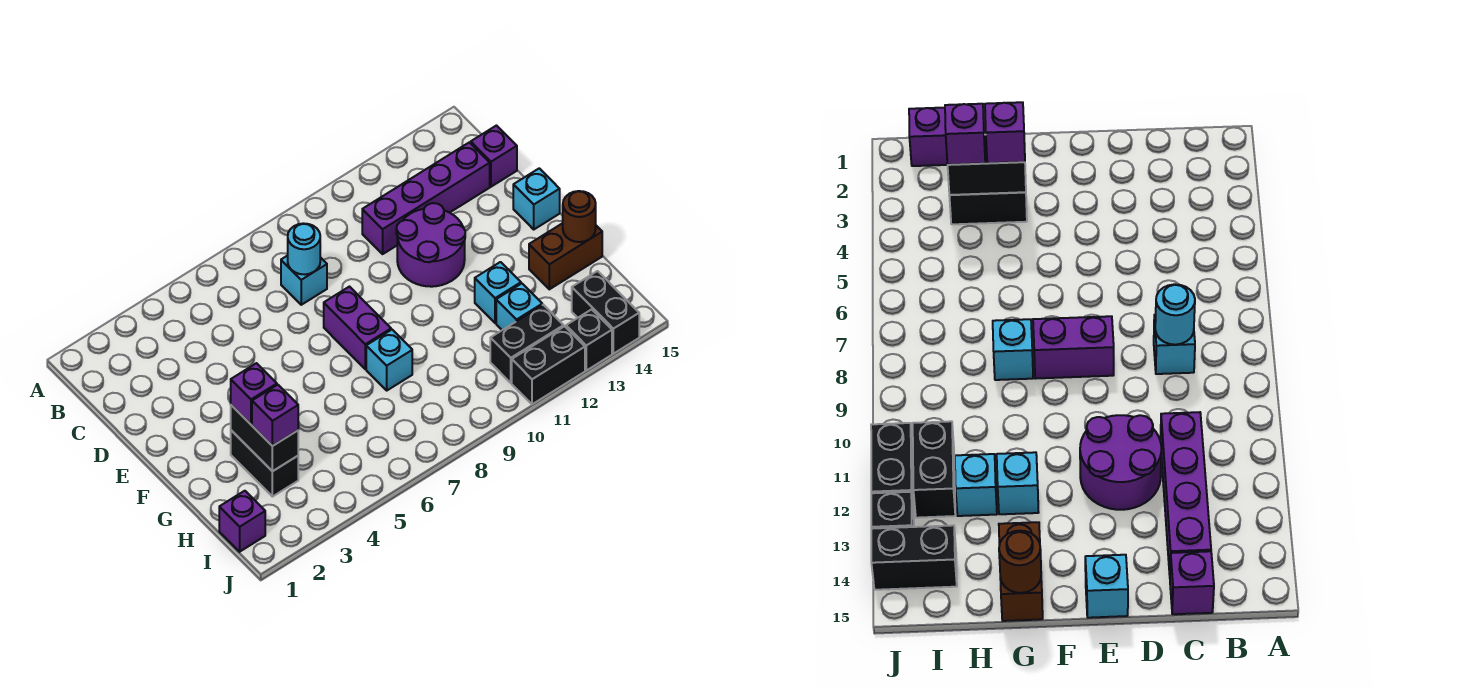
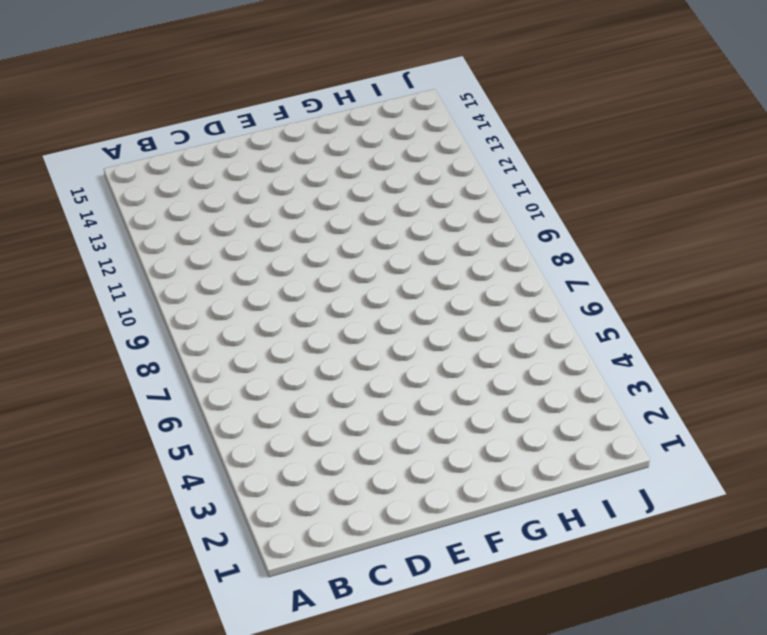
none -> cyan 1x1 brick [281,256,327,305]
none -> purple 1x4 brick [362,142,490,254]
none -> purple 1x1 brick [471,126,517,187]

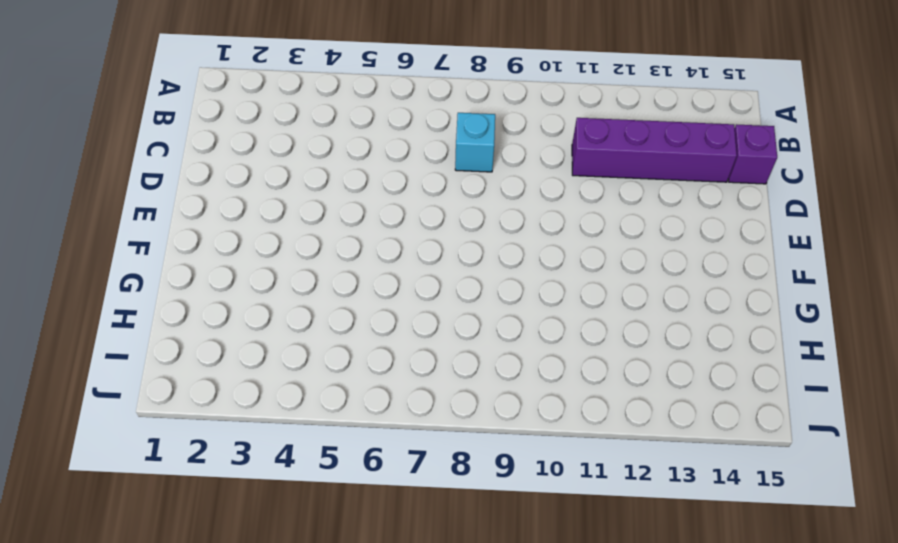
none -> purple 2x2 round brick [396,203,465,287]
none -> purple 1x2 brick [324,287,391,369]
none -> cyan 1x1 brick [513,168,560,229]

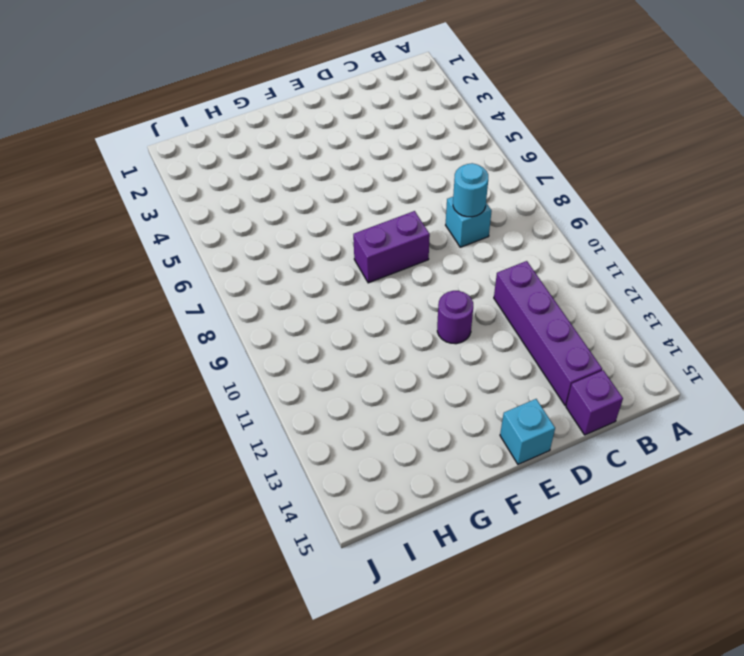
purple 1x1 round brick [437,291,473,344] -> purple 2x2 round brick [396,203,465,287]
none -> black 1x2 brick [231,430,298,497]
none -> cyan 1x1 brick [366,330,412,390]
none -> cyan 1x1 brick [475,262,521,323]

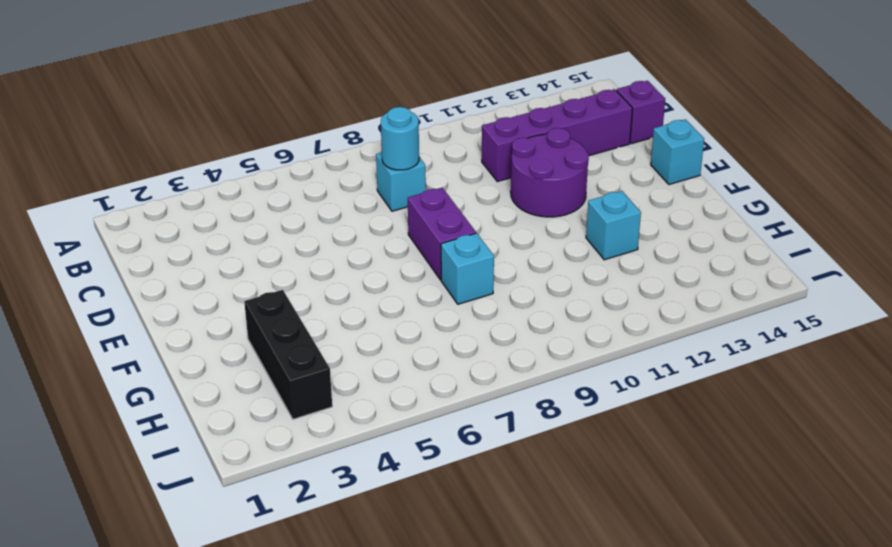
black 1x3 brick [244,290,332,419] -> black 1x2 brick [231,430,298,497]
none -> brown 1x2 brick [529,223,602,289]
none -> cyan 1x1 brick [496,284,542,330]
none -> purple 1x1 brick [219,491,265,552]

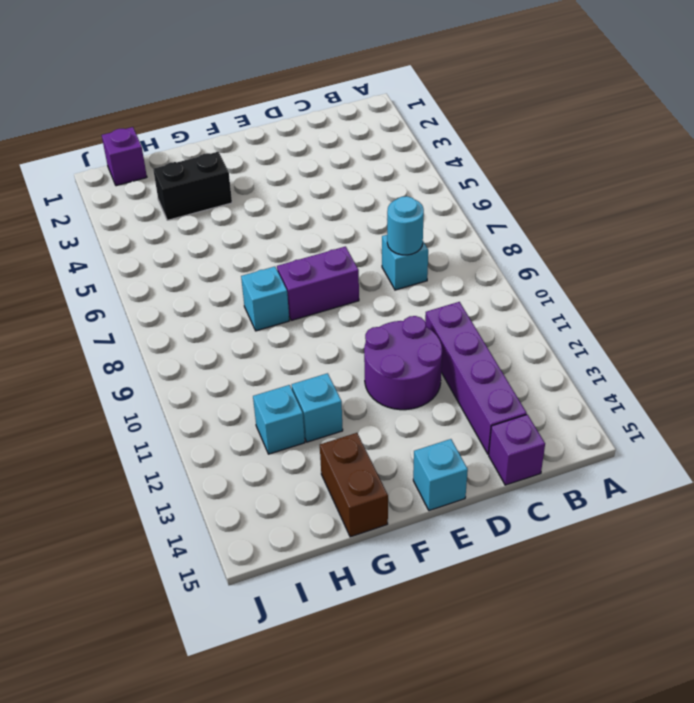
none -> black 1x2 brick [490,305,564,383]
none -> black 1x2 brick [572,271,639,354]
none -> black 1x2 brick [512,326,585,404]

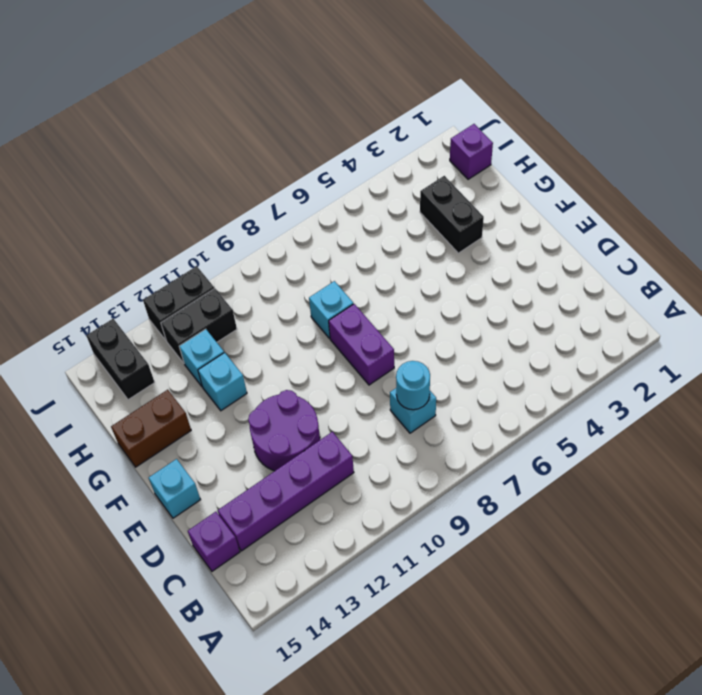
none -> black 1x1 brick [566,309,612,370]
none -> black 1x2 brick [231,405,298,471]
none -> brown 1x1 round brick [563,191,596,242]

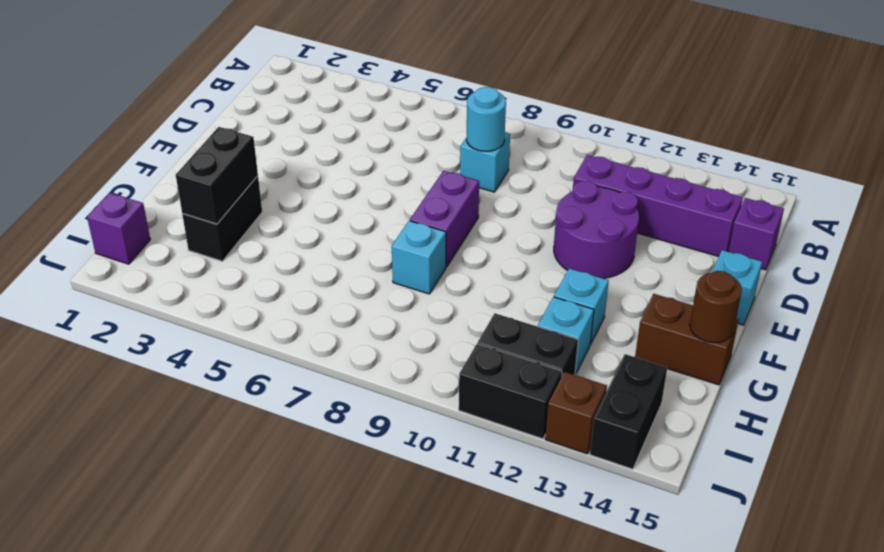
brown 1x1 brick [545,372,607,454] -> black 1x1 brick [566,309,612,370]
none -> purple 1x1 brick [231,363,277,424]
none -> purple 1x1 brick [252,385,298,446]

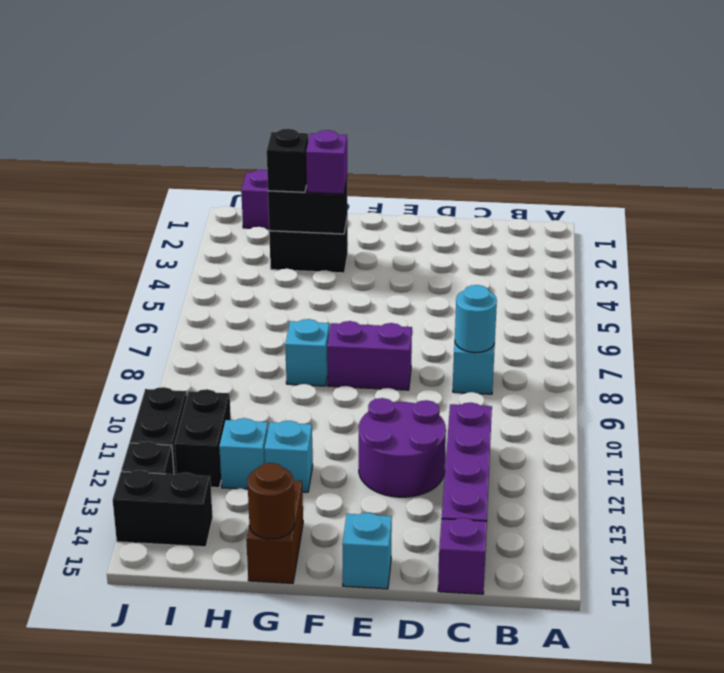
black 1x1 brick [267,129,308,192] -> purple 1x1 brick [252,385,298,446]

